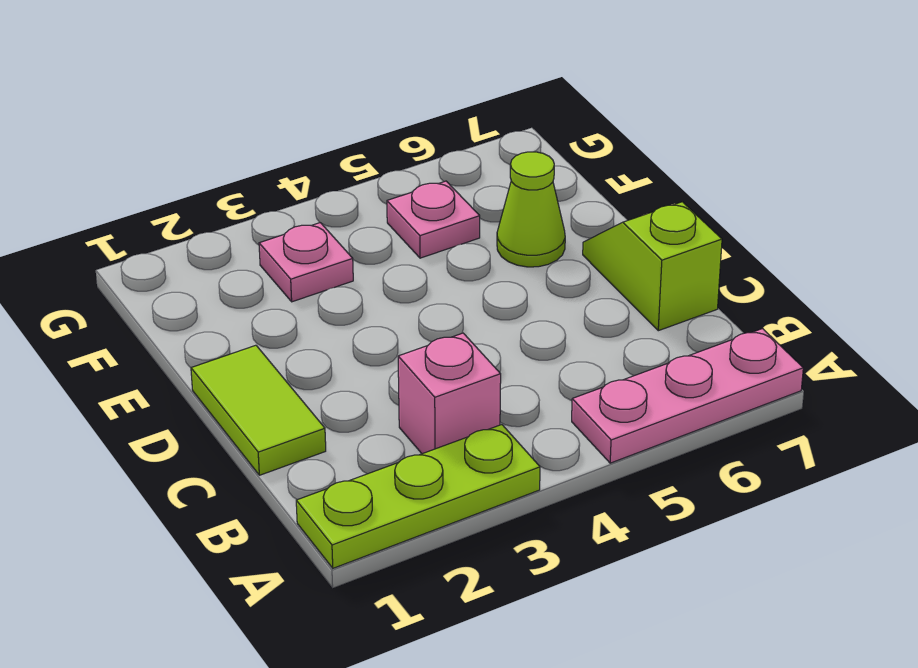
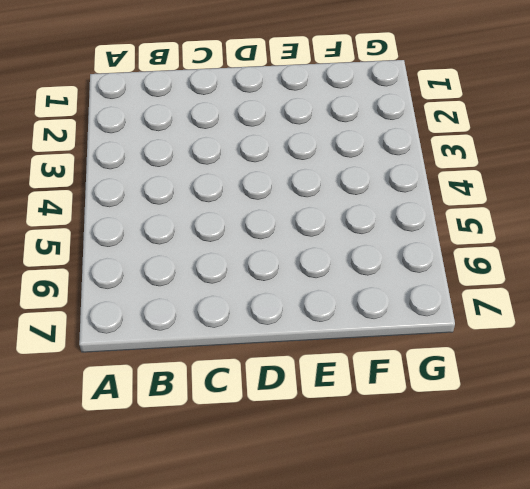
none -> lime 1x3 plate [296,425,540,568]
none -> pink 1x3 plate [572,329,803,463]

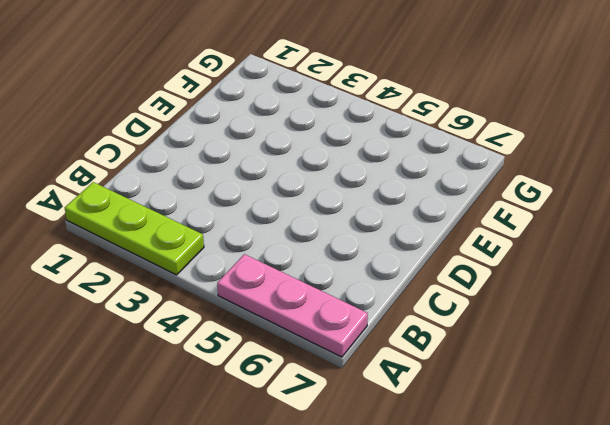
none -> pink 1x1 brick [398,333,501,454]
none -> lime 1x2 tile [191,345,326,475]

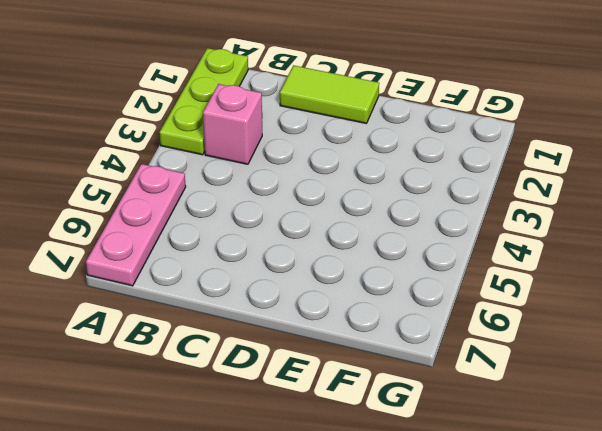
none -> lime 1x2 slope [583,202,722,331]
none -> lime 1x1 cone [497,152,565,267]

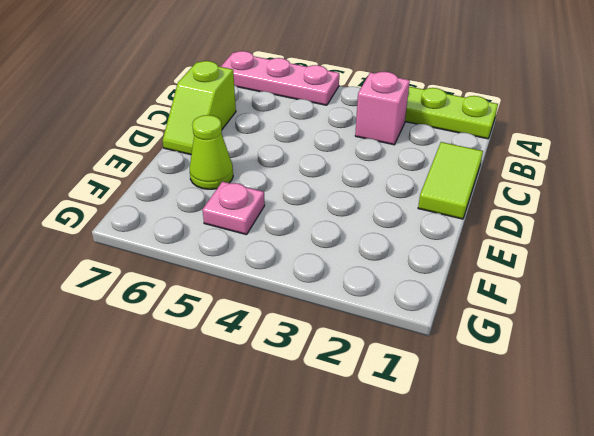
none -> pink 1x1 plate [259,223,353,302]

